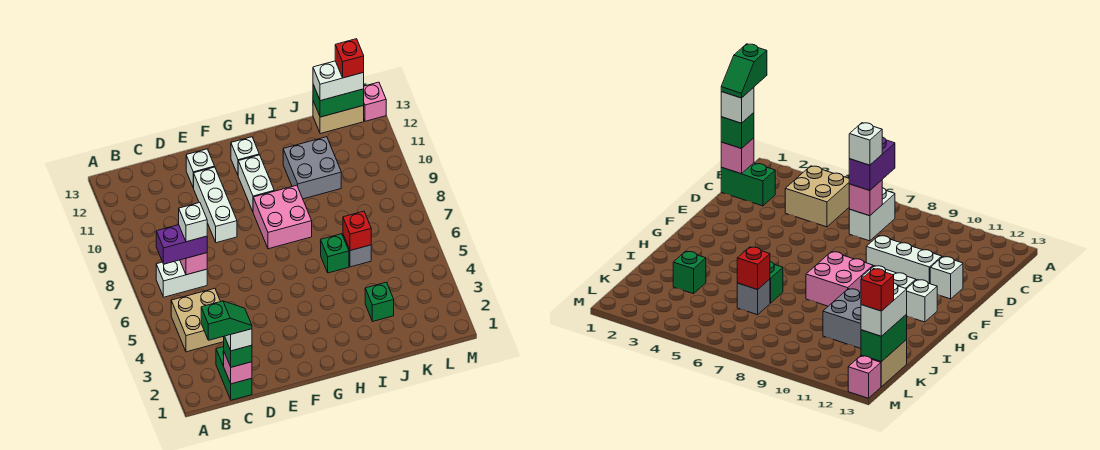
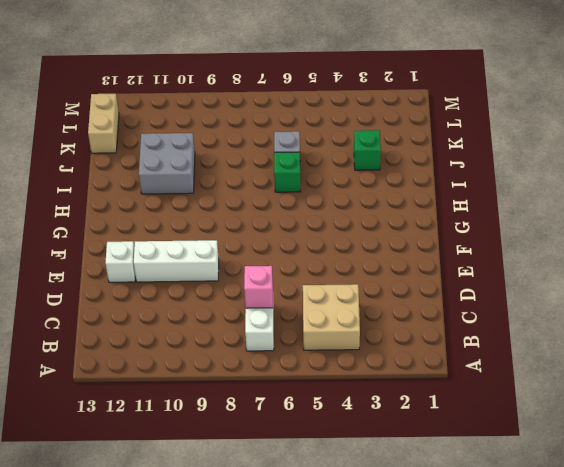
none -> green 1x2 brick [216,347,252,400]
none -> pink 2x2 brick [253,185,312,249]
none -> white 1x2 brick [238,155,274,211]

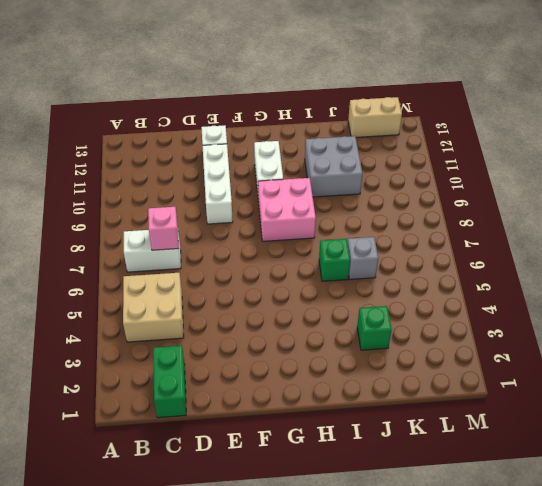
none -> white 1x1 brick [231,137,259,175]
none -> pink 1x1 brick [363,82,386,121]
none -> pink 1x1 brick [223,351,252,384]

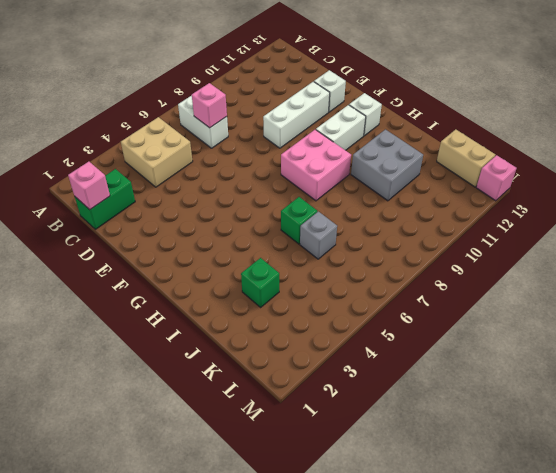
none -> red 1x1 brick [343,211,371,251]
none -> green 1x2 brick [313,85,364,117]
none -> purple 1x2 brick [156,225,207,264]

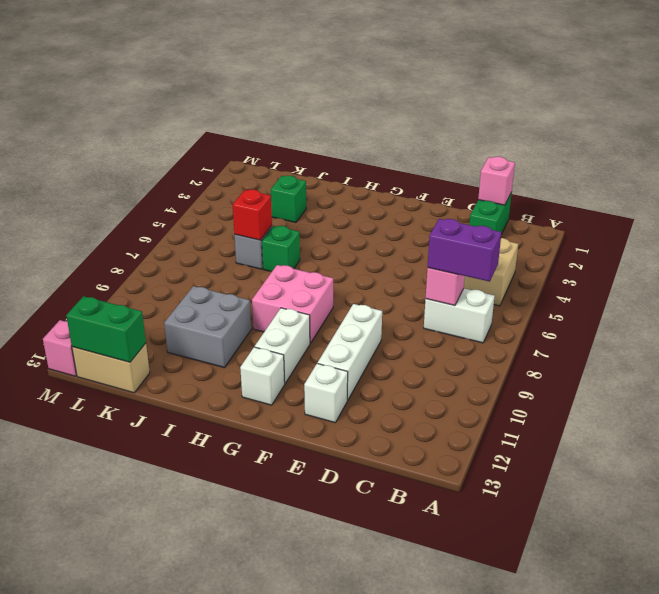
none -> green 1x1 brick [224,336,252,367]
none -> white 1x2 brick [313,61,364,101]
none -> white 1x1 brick [225,329,252,351]

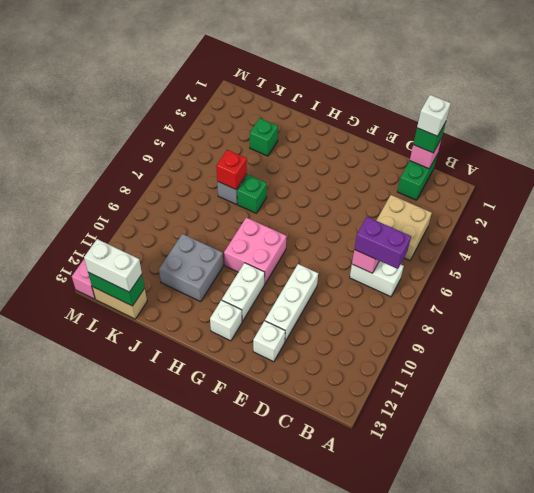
none -> white 1x1 brick [179,203,207,242]
none -> red 1x1 brick [335,39,364,78]
none -> green 1x2 slope [201,301,252,340]

